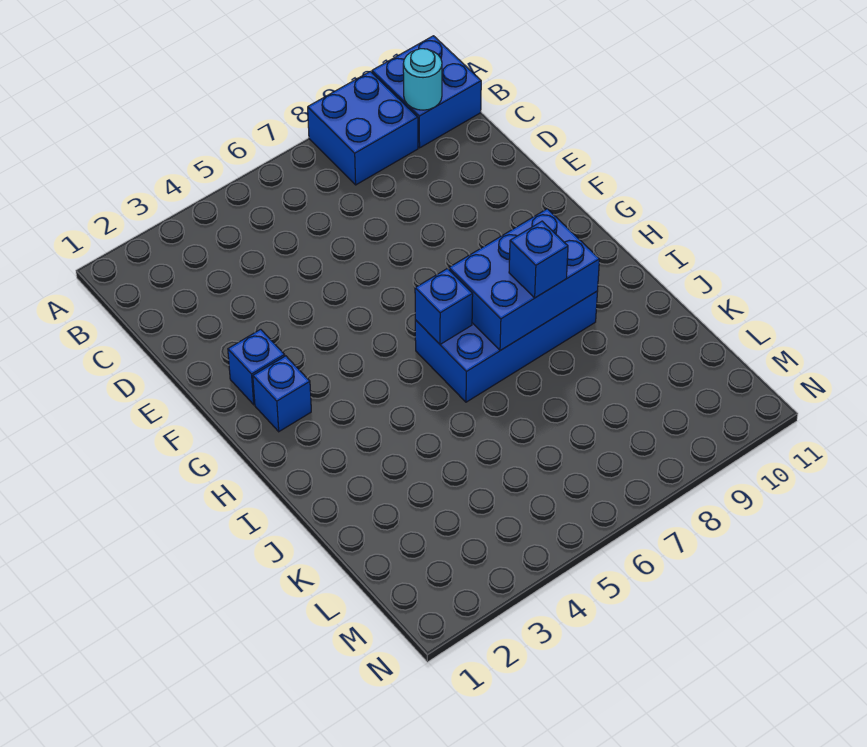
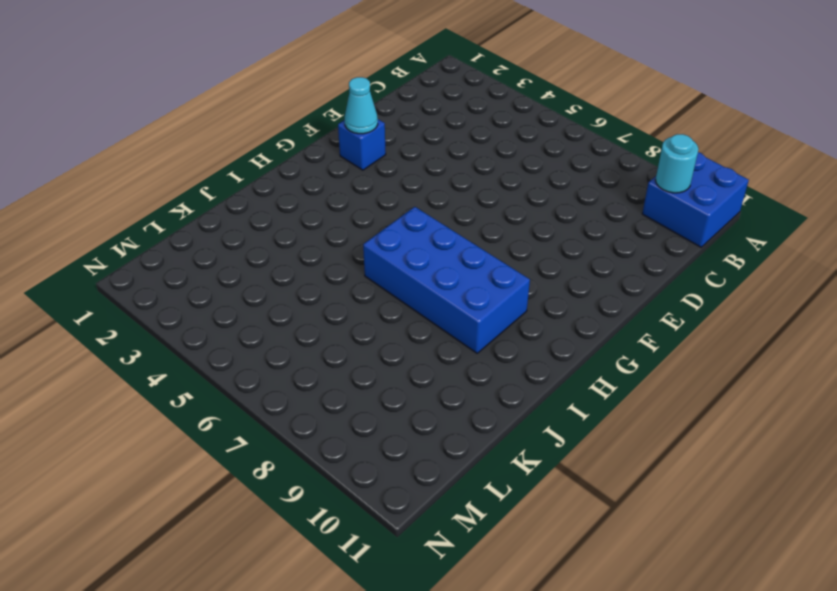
cyan 1x1 cone [345,77,378,134] -> none
none -> blue 2x2 brick [308,71,418,185]
none -> blue 1x1 brick [253,356,311,432]

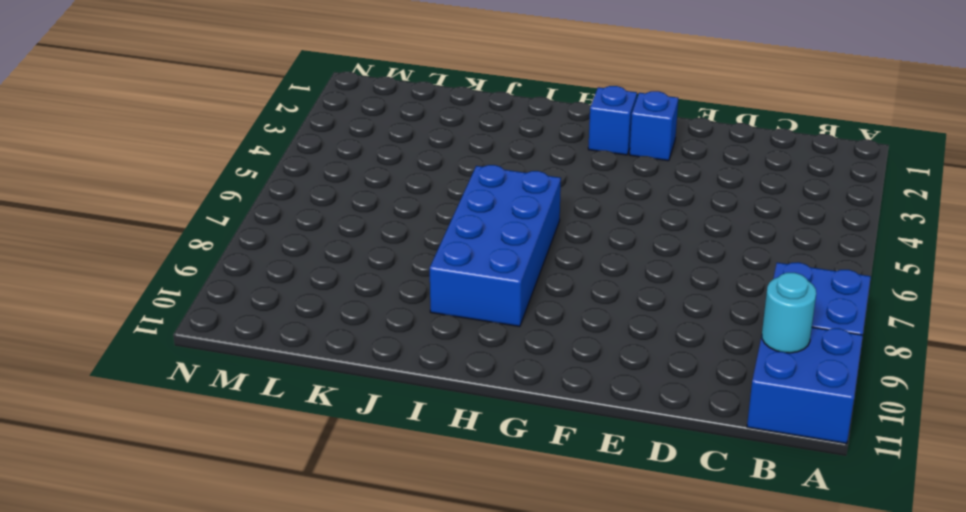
none -> blue 1x1 brick [415,269,473,344]
none -> blue 2x3 brick [449,209,600,351]

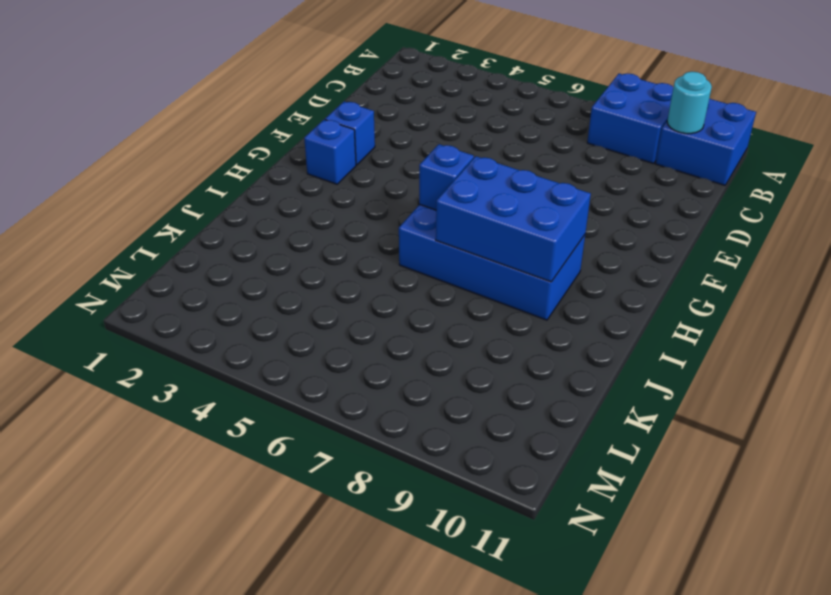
none -> blue 1x1 brick [509,221,568,298]

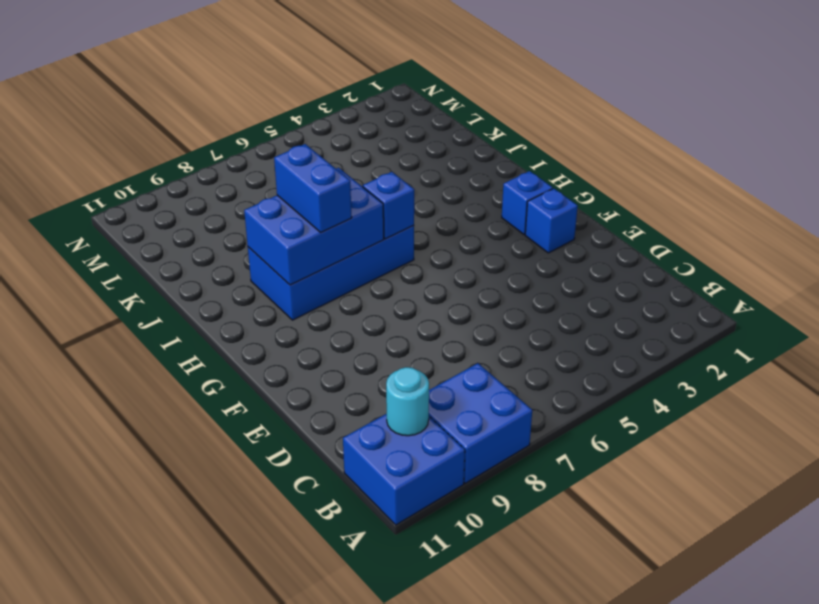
blue 1x2 brick [274,144,352,232] -> blue 1x1 brick [509,221,568,298]

